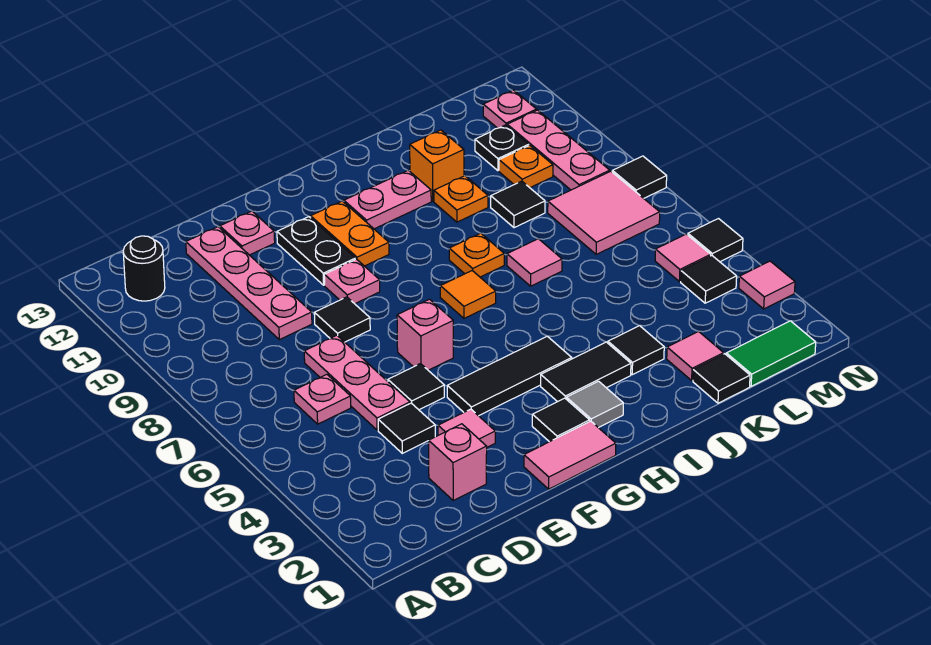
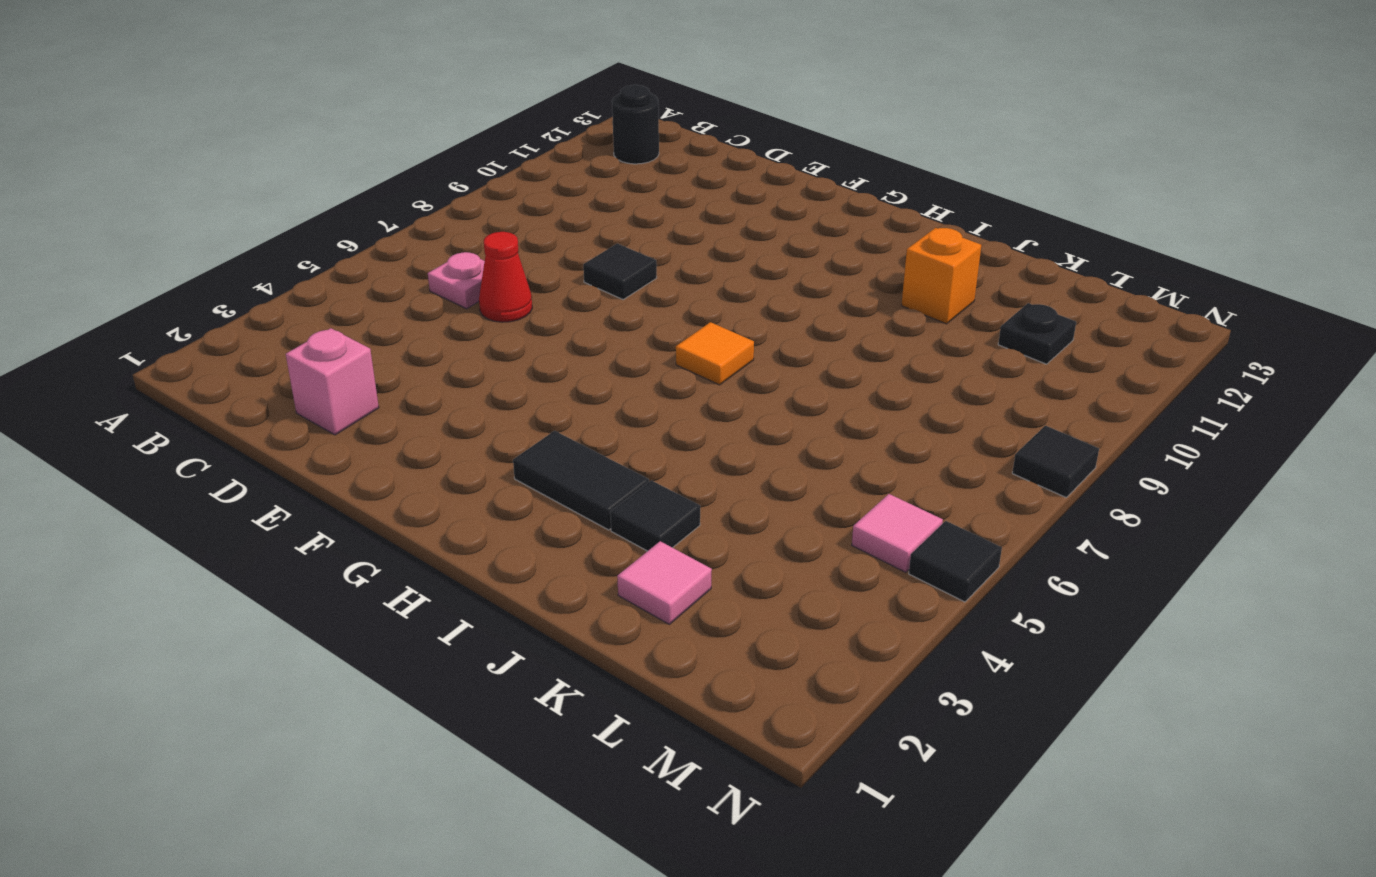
red 1x1 cone [479,232,532,322] -> pink 1x3 plate [304,335,410,430]
none -> black 1x1 tile [378,403,435,453]
none -> pink 1x4 plate [186,227,312,340]
none -> pink 1x1 tile [438,409,495,447]
none -> black 1x1 tile [388,364,444,410]

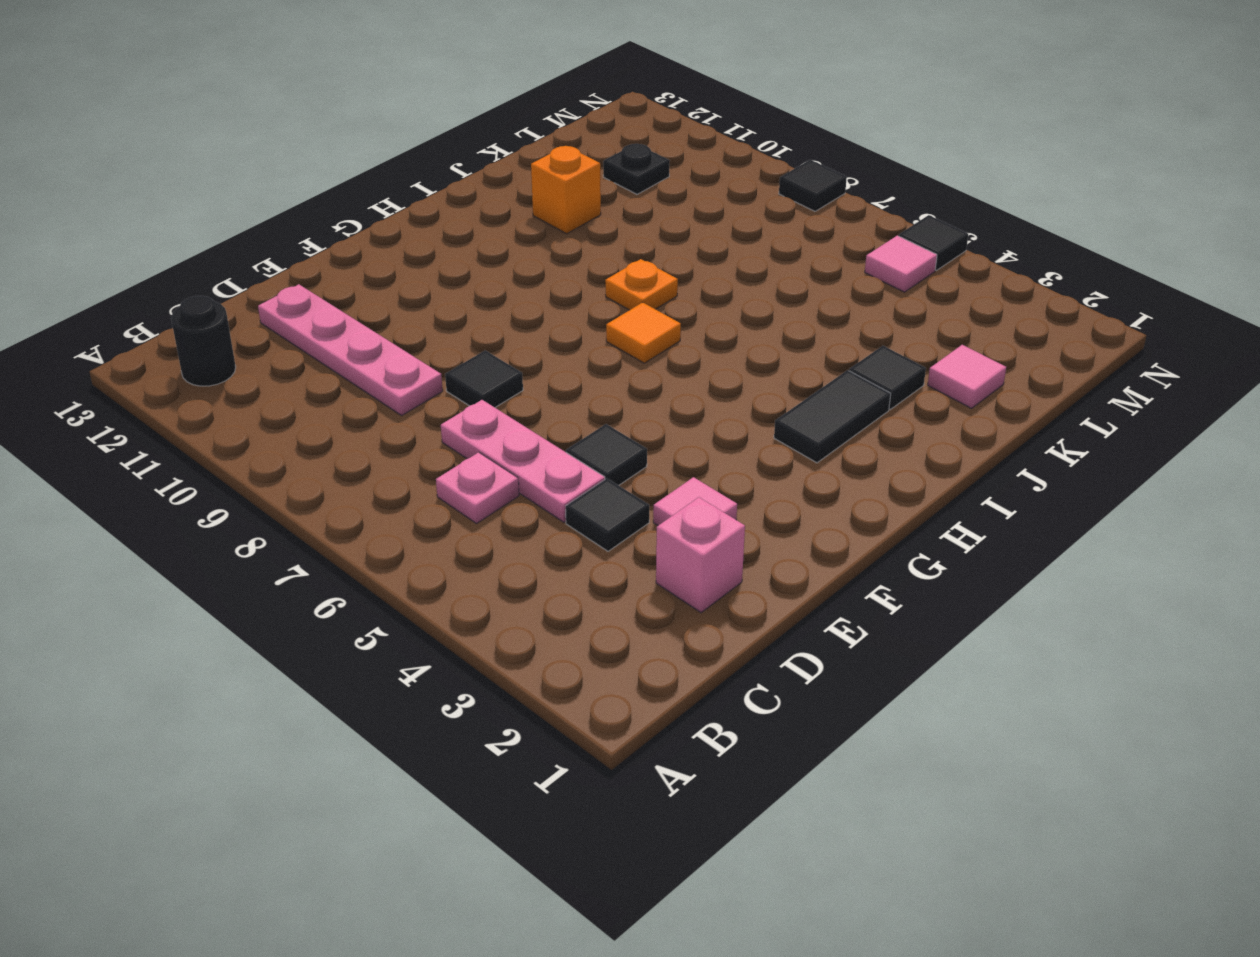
none -> pink 1x1 plate [220,211,275,255]
none -> pink 1x2 tile [524,421,616,489]
none -> black 1x3 tile [447,336,572,416]
none -> pink 1x1 brick [397,299,453,370]

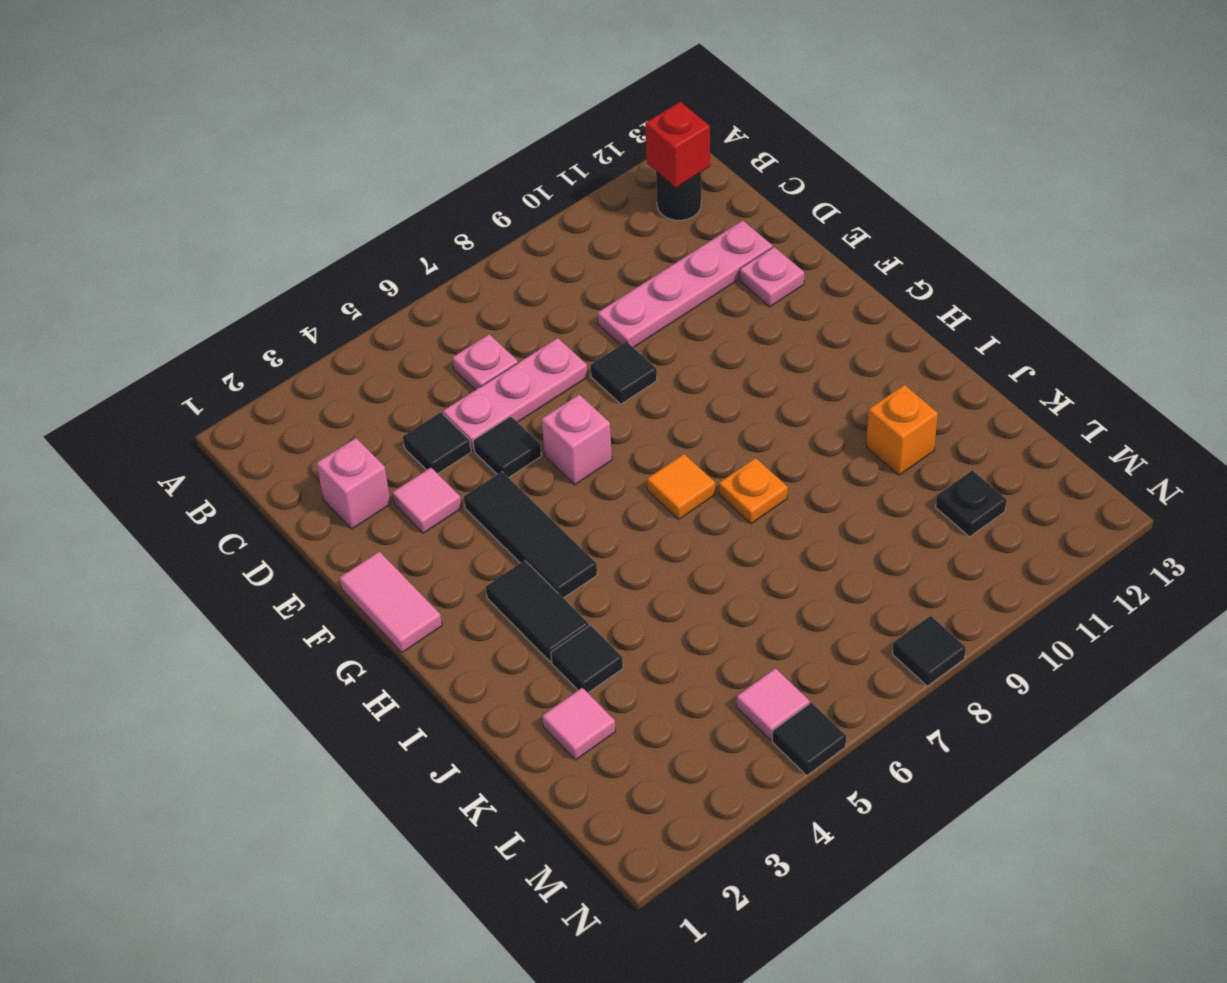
red 1x1 brick [645,102,710,187] -> none
none -> pink 1x1 plate [324,259,380,304]
none -> black 1x2 plate [277,217,355,285]
none -> black 1x1 tile [532,398,590,442]
none -> orange 1x2 plate [311,201,389,266]

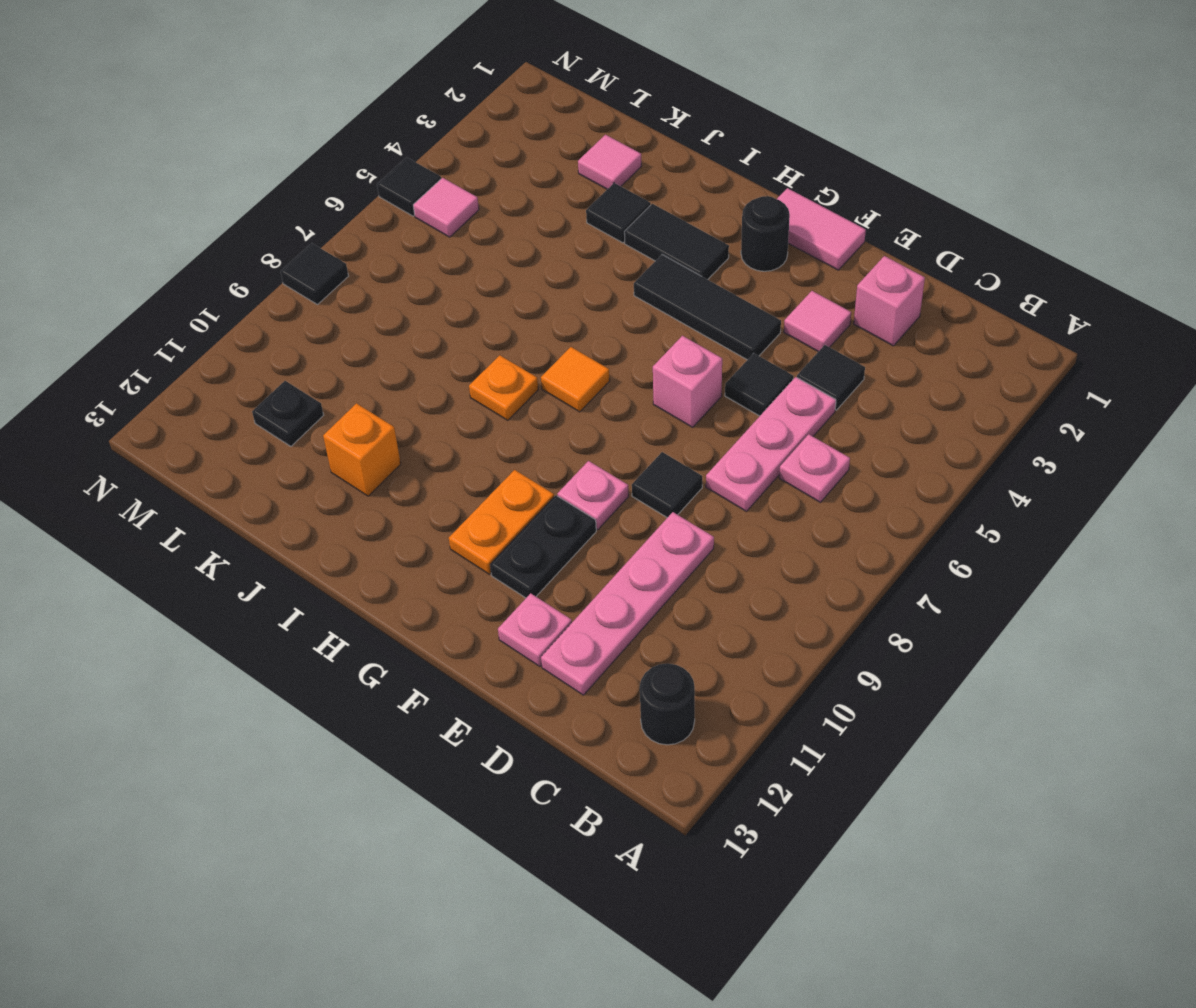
black 1x1 round brick [741,196,790,271] -> black 1x1 tile [532,398,590,442]
none -> grey 1x1 tile [566,381,623,428]
none -> pink 1x2 plate [344,170,431,229]
none -> pink 1x1 tile [507,239,562,286]
none -> orange 1x1 plate [434,176,488,222]

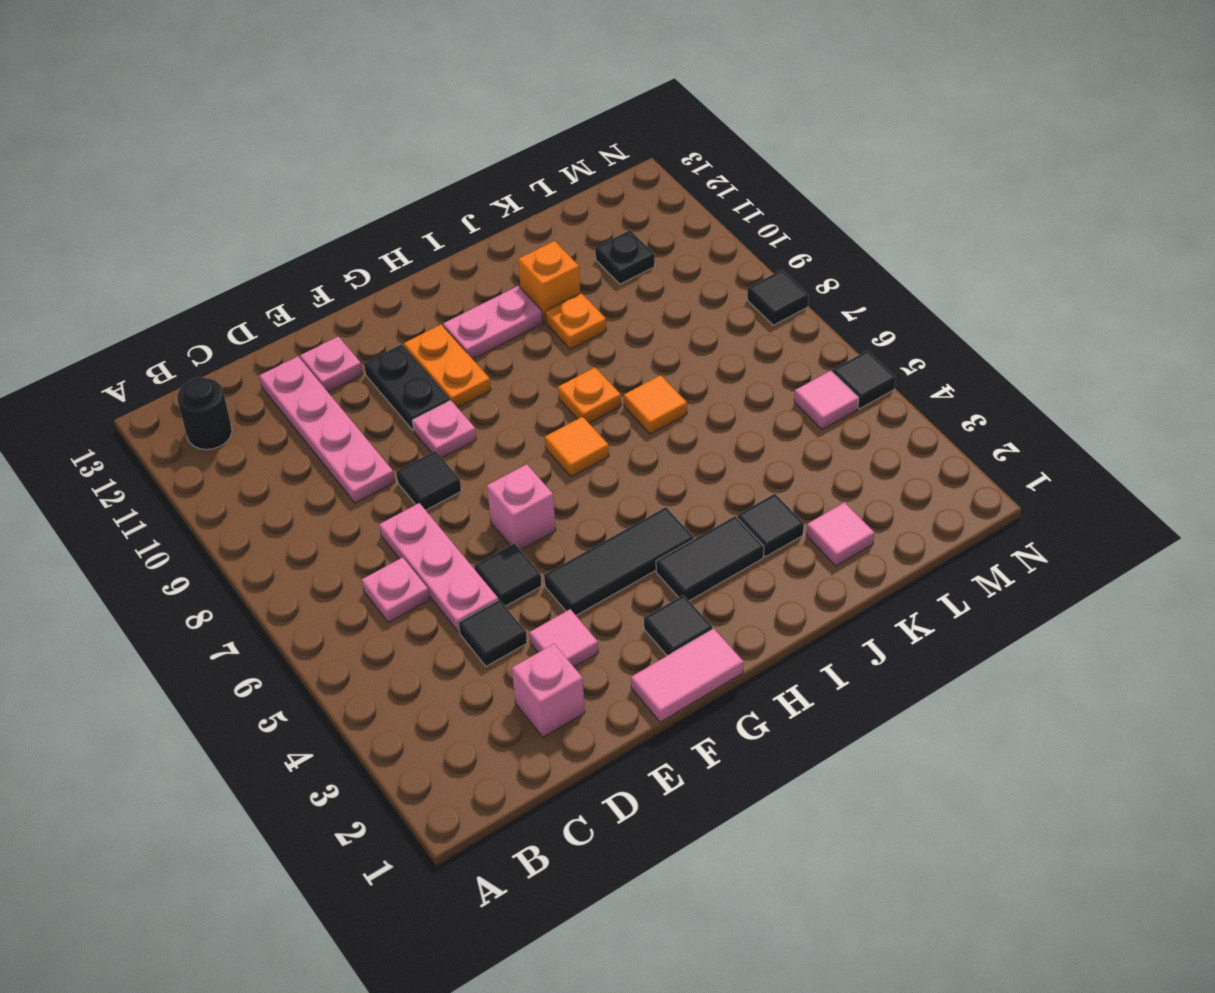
orange 1x1 tile [624,375,687,434] -> pink 1x1 tile [507,239,562,286]
none -> grey 1x1 tile [566,381,623,428]
none -> black 1x1 tile [693,354,750,403]
none -> black 1x1 tile [491,181,545,228]
none -> green 1x2 tile [726,321,816,386]

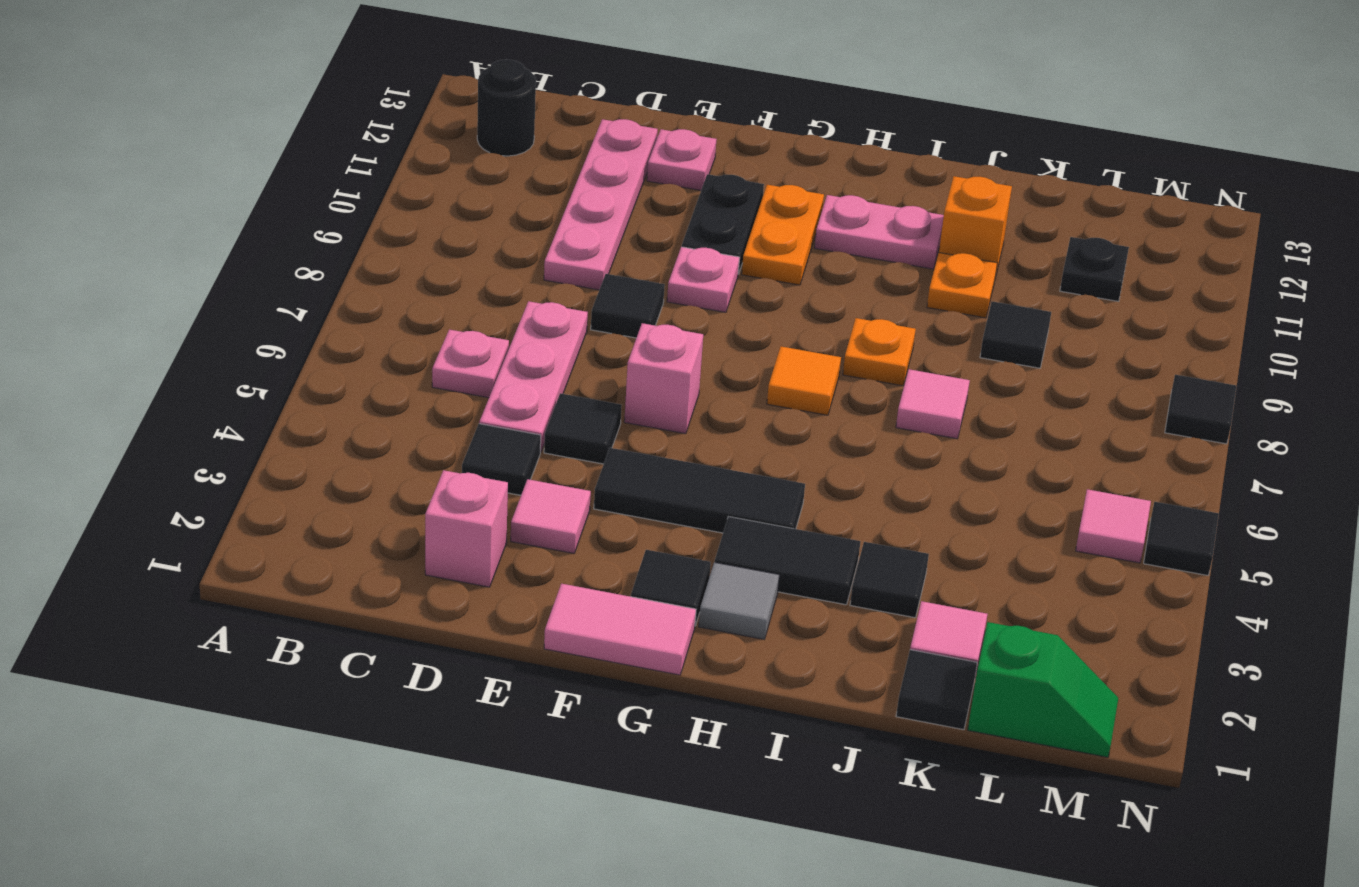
green 1x2 slope [968,622,1118,757] -> green 1x2 tile [726,321,816,386]
none -> pink 2x2 tile [548,171,660,254]
none -> orange 1x1 plate [499,145,553,188]
none -> black 1x1 tile [681,256,737,303]
none -> pink 1x3 plate [507,110,610,190]

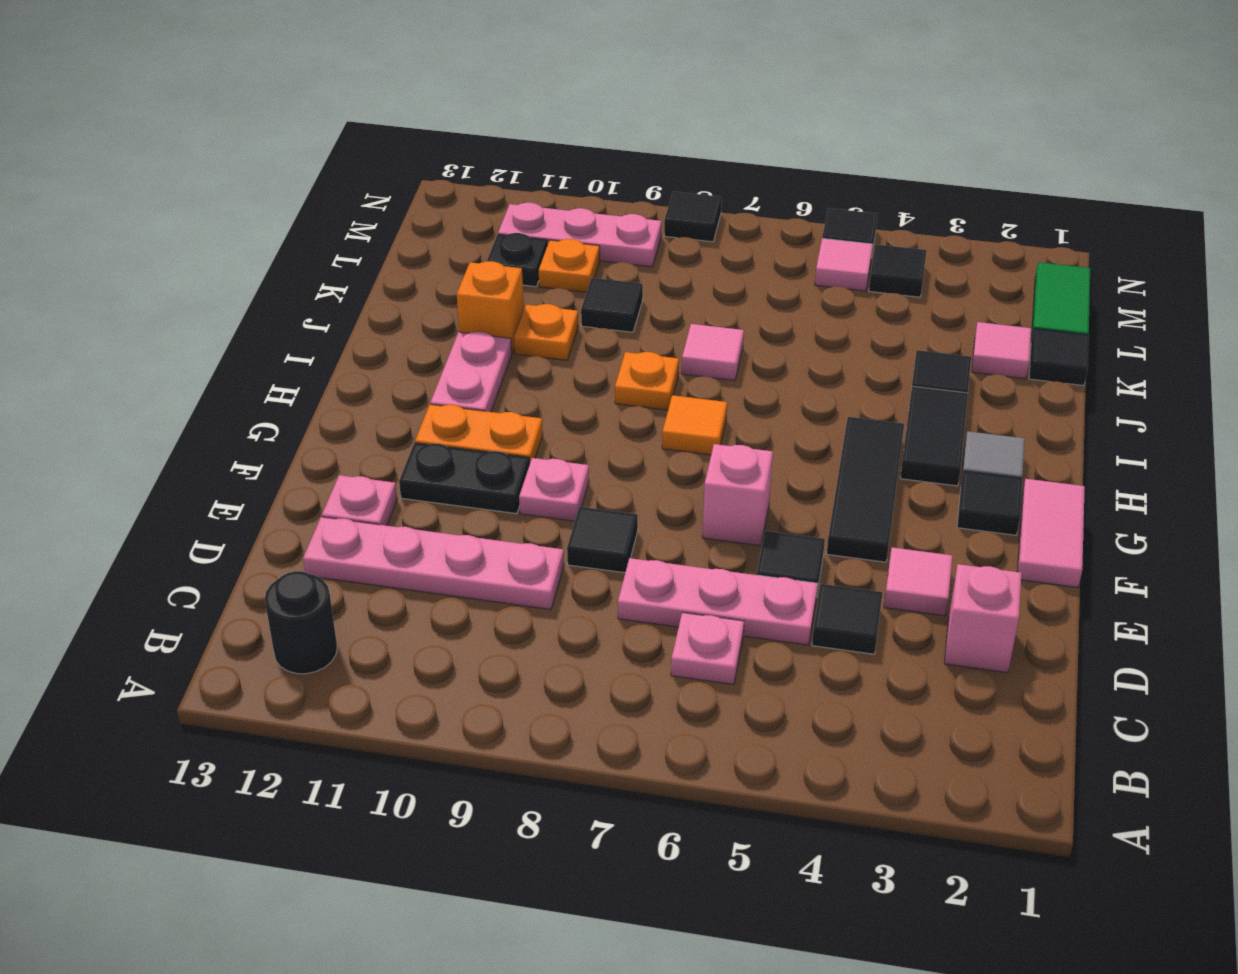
none -> pink 2x2 tile [548,171,660,254]
none -> pink 1x1 plate [483,90,537,128]
none -> pink 1x1 tile [739,261,795,309]

